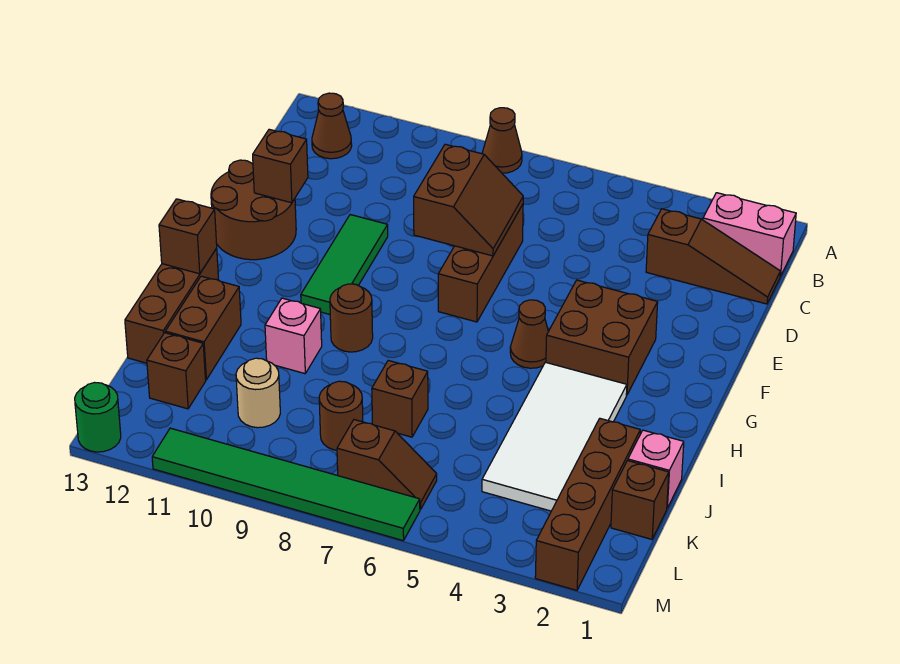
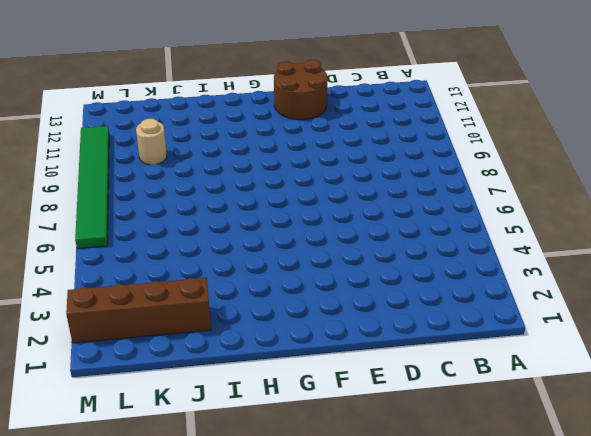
none -> brown 1x1 cone [482,108,522,173]
none -> pink 1x2 brick [703,193,796,276]
none -> brown 1x1 cone [312,93,352,159]

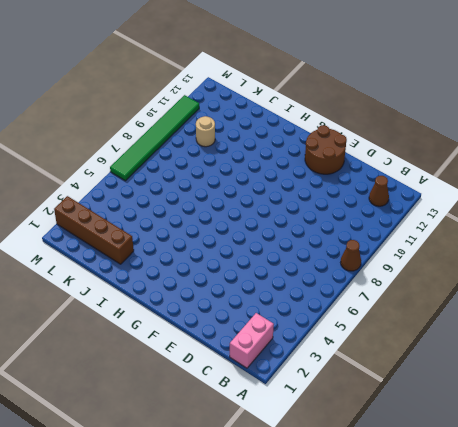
none -> brown 1x3 slope [646,209,780,304]
none -> brown 1x3 brick [438,205,523,322]
none -> green 1x3 tile [301,215,388,314]

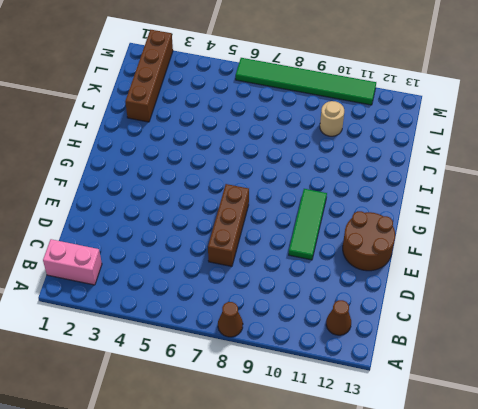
none -> brown 1x3 slope [646,209,780,304]
none -> brown 2x2 brick [546,280,658,395]
none -> brown 1x1 cone [510,300,548,368]

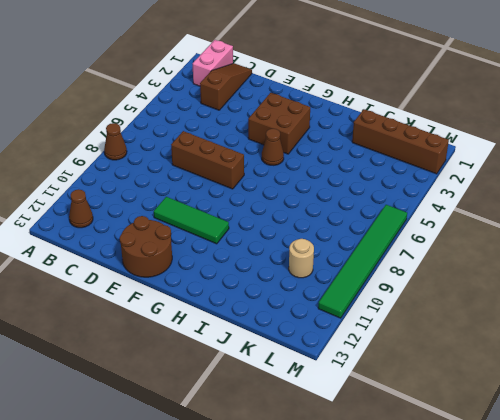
none -> white 2x4 tile [482,362,627,511]
none -> brown 1x1 round brick [330,284,373,352]
none -> brown 1x3 brick [125,249,219,363]

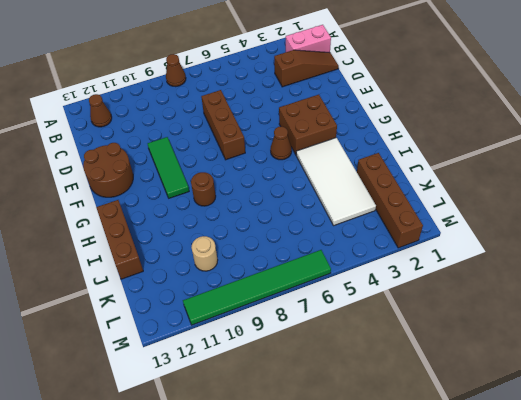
none -> pink 1x1 brick [265,298,322,374]
none -> brown 1x2 brick [165,276,241,380]
none -> pink 1x1 brick [628,430,684,508]

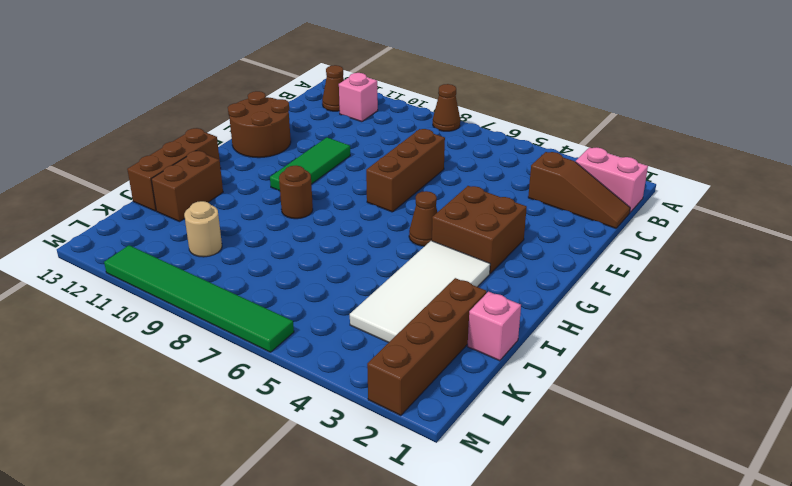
pink 1x1 brick [339,73,378,122] -> pink 1x1 brick moved to [265,298,322,374]
none -> brown 1x1 brick [372,360,428,437]
none -> brown 1x1 brick [611,461,669,539]
none -> brown 1x1 round brick [319,381,363,450]

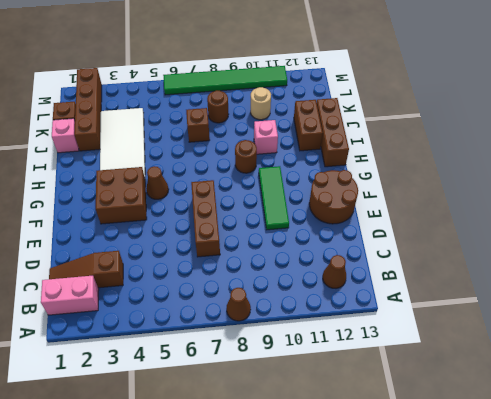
none -> brown 1x1 brick [147,333,206,409]
none -> brown 1x2 slope [337,420,437,510]
none -> green 1x1 round brick [75,383,121,452]

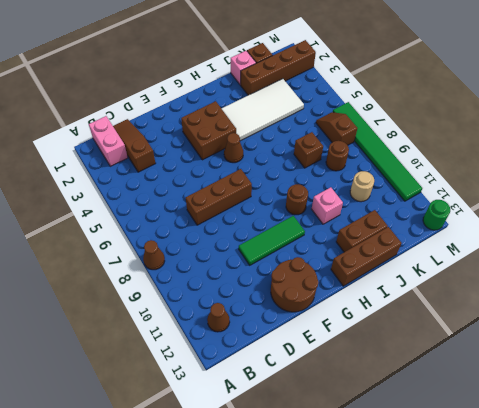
none -> brown 1x1 brick [147,333,206,409]
none -> brown 2x2 slope [414,144,523,256]
none -> brown 1x1 brick [253,129,308,203]

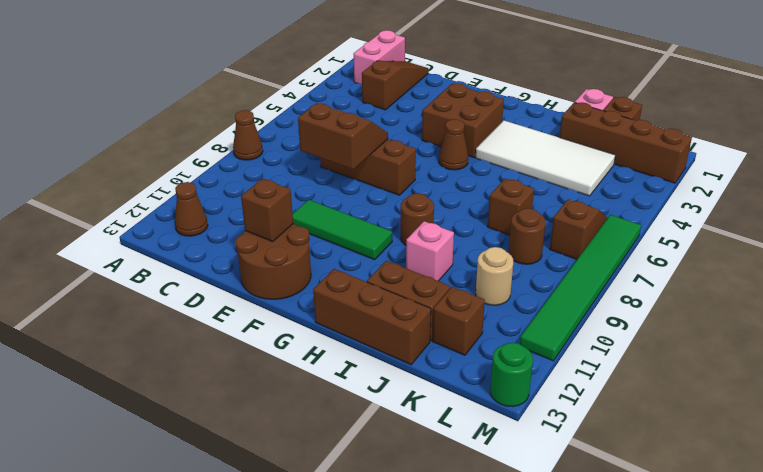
none -> brown 1x1 brick [159,199,217,274]

